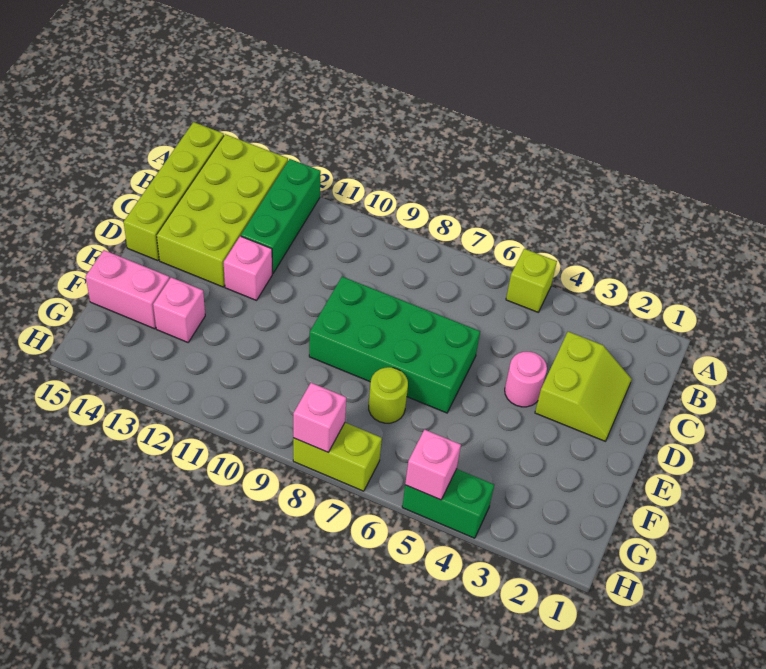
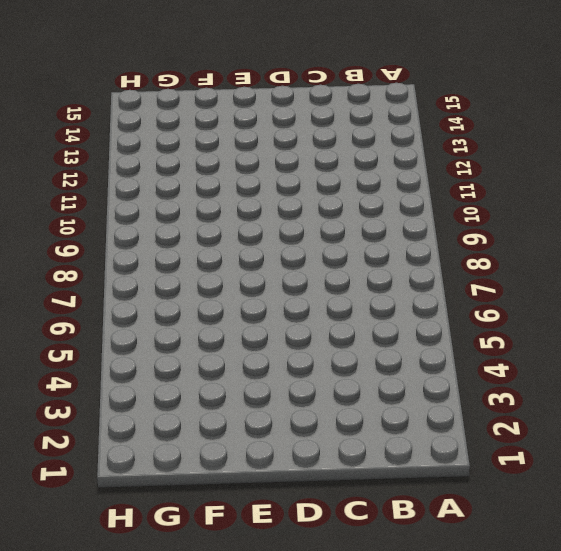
none -> lime 1x1 brick [506,249,557,312]
none -> green 1x3 brick [241,159,321,273]
none -> lime 2x4 brick [157,134,288,287]

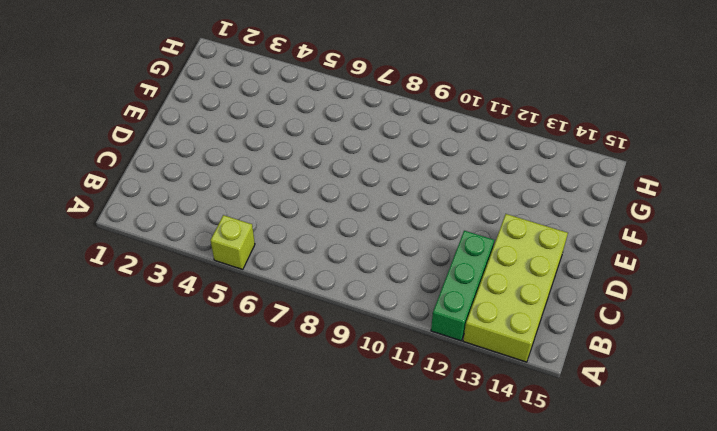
none -> lime 1x4 brick [124,122,224,261]
none -> lime 2x2 slope [535,332,632,441]
none -> pink 1x1 round brick [505,352,547,407]

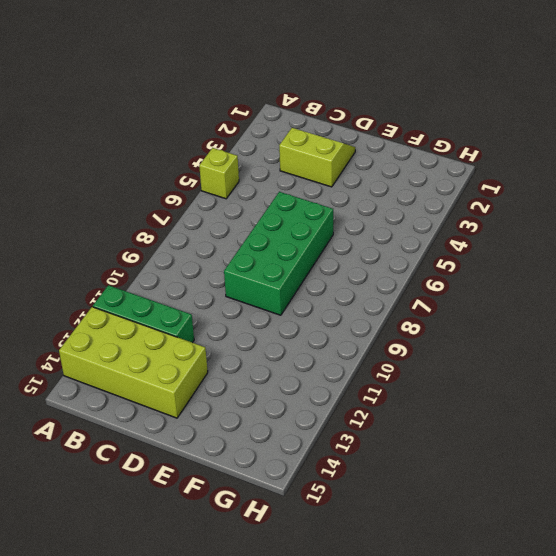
none -> lime 1x4 brick [124,122,224,261]
none -> pink 1x1 round brick [505,352,547,407]
none -> pink 1x1 brick [224,236,272,300]

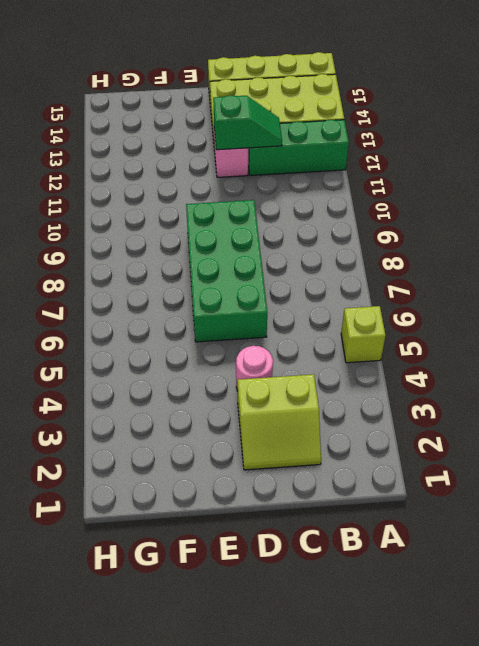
green 1x2 slope [213,95,282,150] -> none
none -> lime 1x1 round brick [369,367,408,423]
none -> pink 1x1 brick [153,277,205,342]
none -> pink 1x2 brick [85,250,169,329]

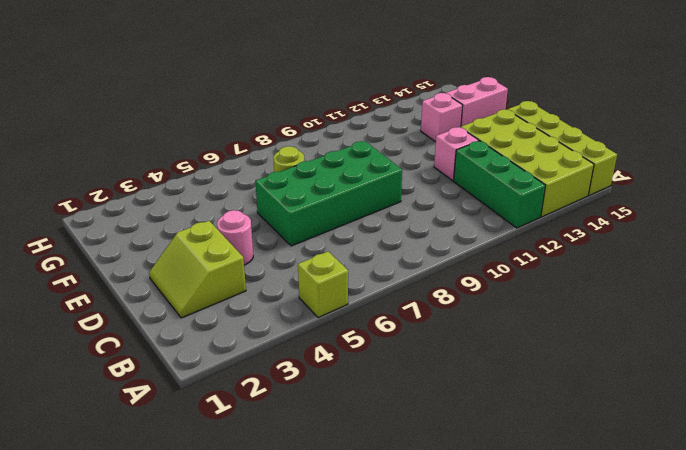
none -> green 1x2 brick [402,469,494,538]
none -> lime 1x2 brick [293,423,382,491]
none -> pink 1x1 brick [405,430,461,500]

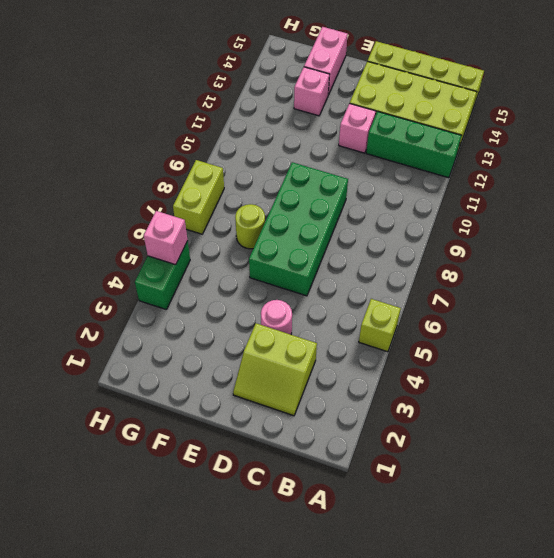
none -> pink 1x1 brick [293,383,346,452]

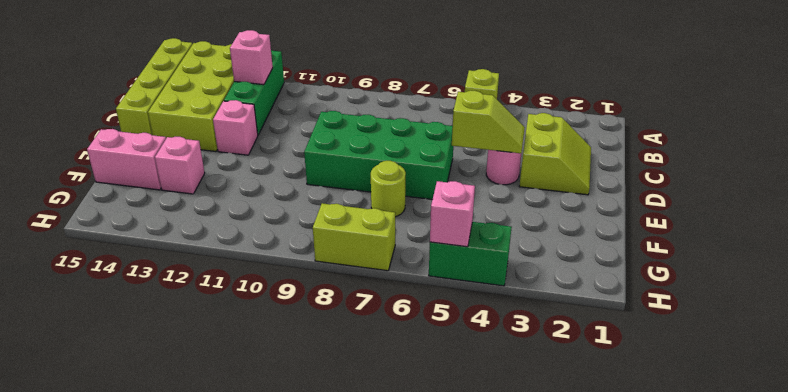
pink 1x1 brick [230,30,273,85] -> pink 1x1 brick moved to [293,383,346,452]
lime 1x2 slope [452,91,525,153] -> none

